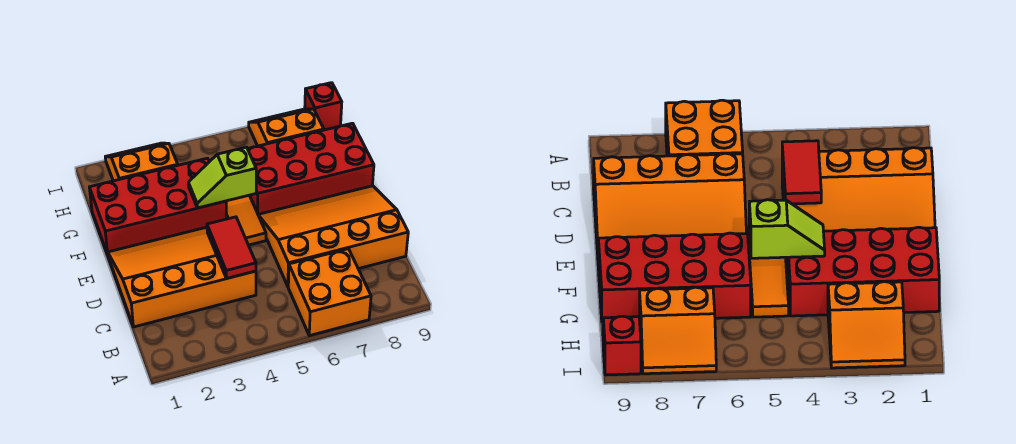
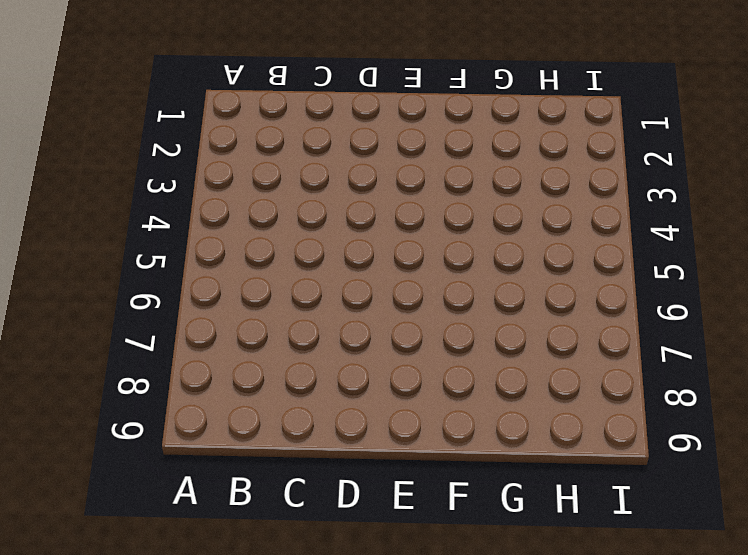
none -> orange 2x2 brick [288,249,371,336]
none -> orange 3x4 slope [108,227,256,327]

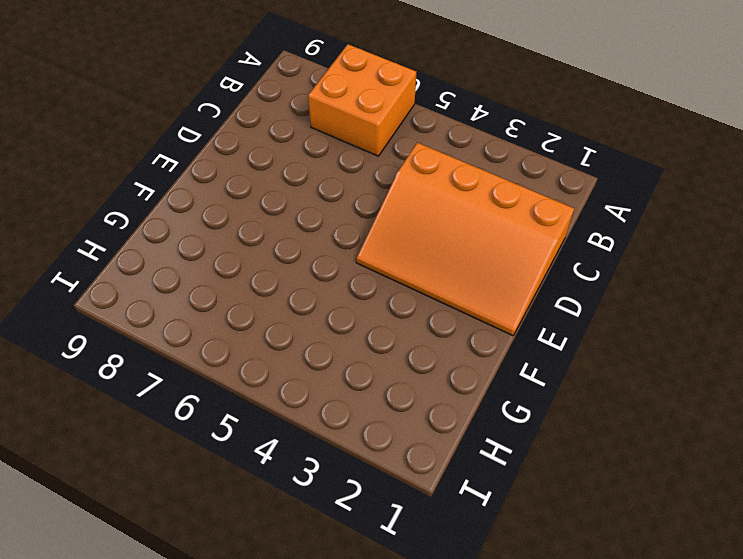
none -> orange 3x4 slope [258,186,408,286]
none -> orange 1x3 tile [226,195,266,245]

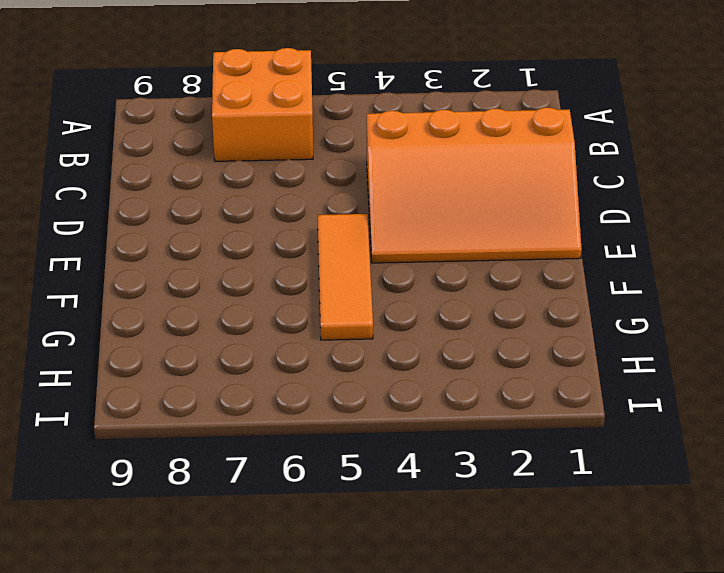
none -> orange 3x4 slope [258,186,408,286]
none -> red 2x4 brick [89,158,226,254]

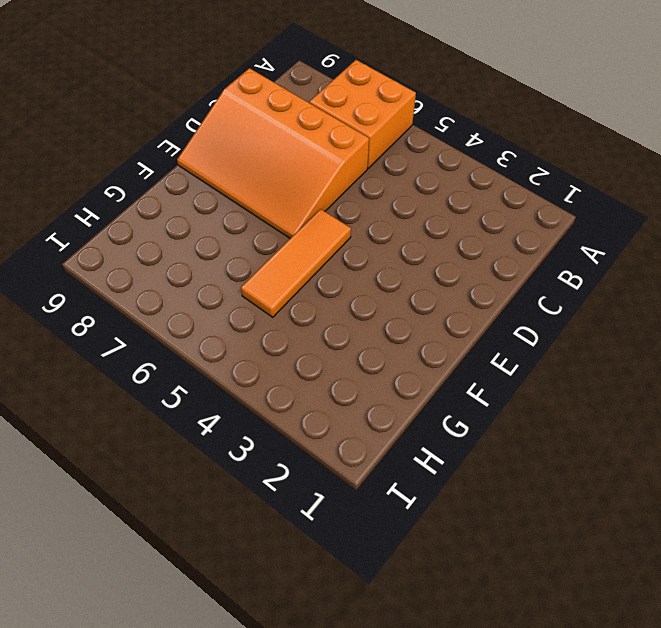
none -> orange 3x4 slope [108,227,256,327]
none -> red 2x4 brick [89,158,226,254]

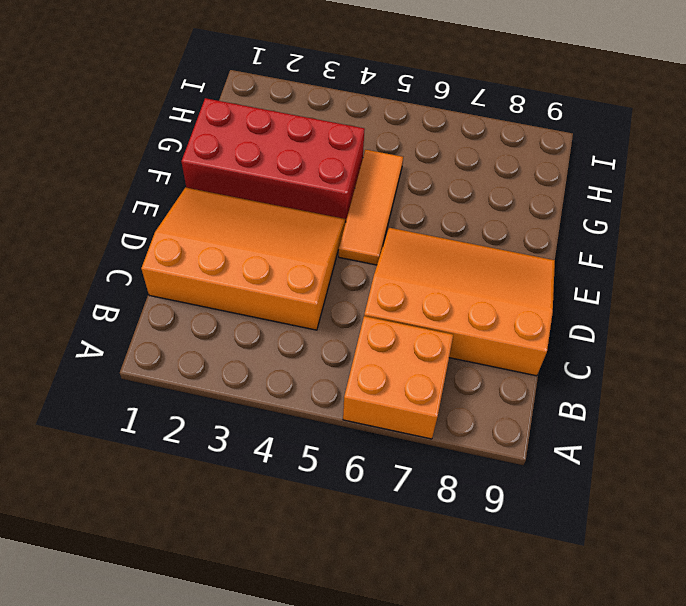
none -> red 2x4 brick [248,123,374,214]
none -> orange 2x2 slope [105,143,178,181]

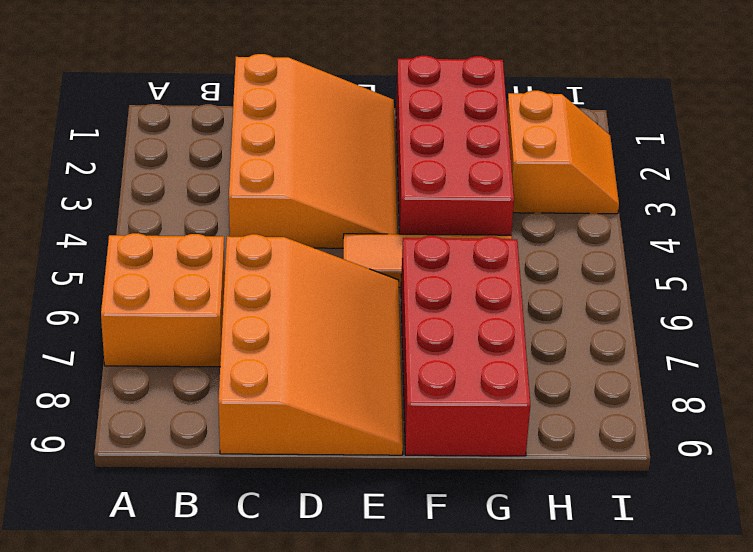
none -> orange 2x2 slope [249,109,324,146]
none -> red 1x1 brick [305,83,342,130]

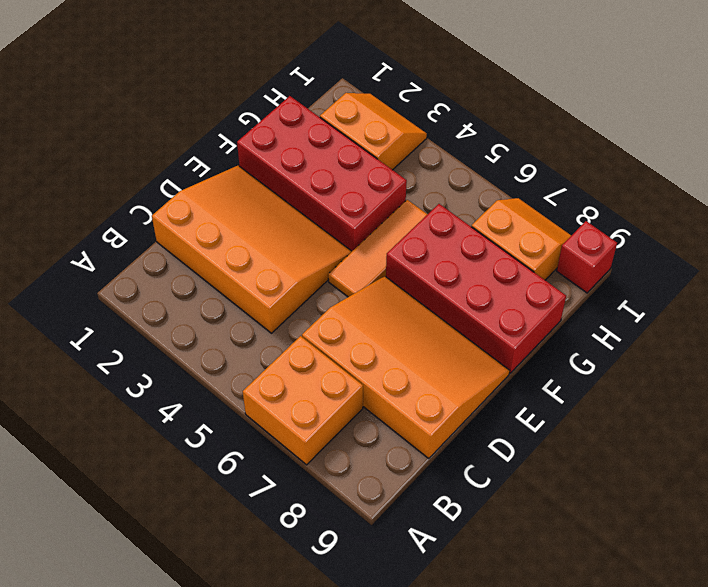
none -> red 1x2 tile [207,217,256,279]
none -> lime 1x2 slope [188,147,256,208]

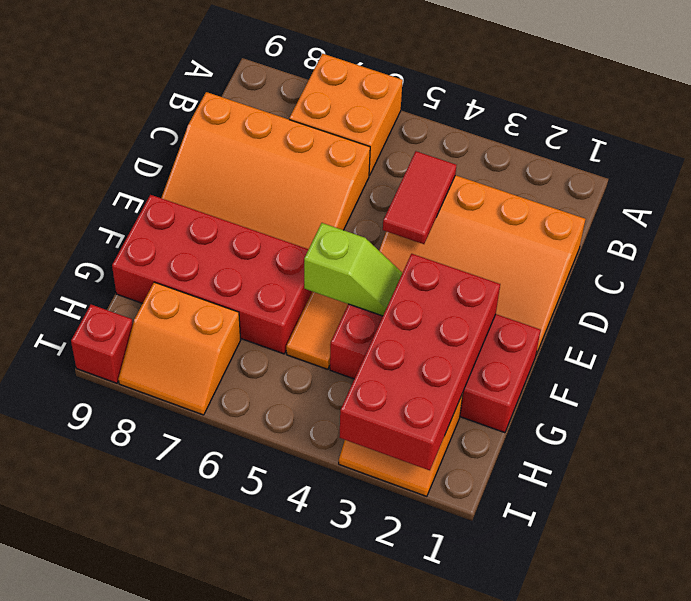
red 2x4 brick [339,254,500,470] -> none

